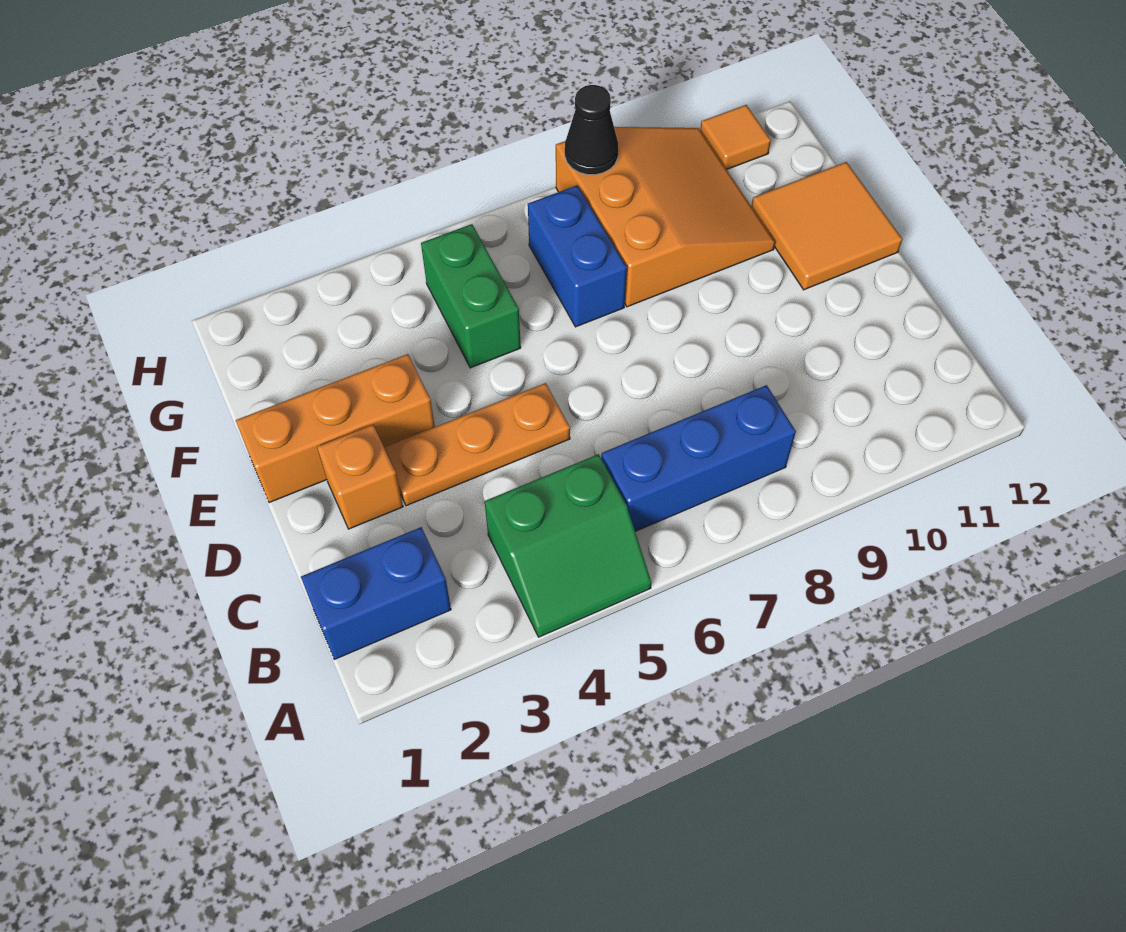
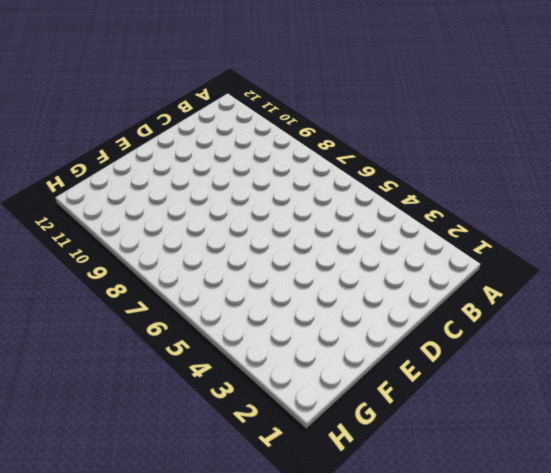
none -> green 2x2 slope [485,454,652,637]
none -> blue 1x2 brick [301,527,451,659]
none -> blue 1x3 brick [601,385,796,531]

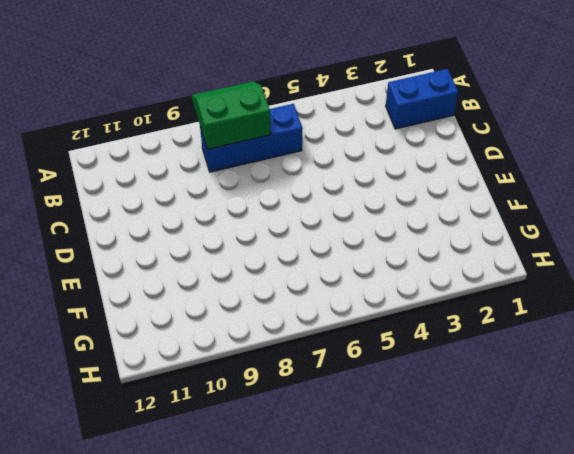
green 2x2 slope [192,81,271,149] -> green 2x2 slope moved to [485,454,652,637]
none -> orange 1x1 brick [317,425,403,529]
none -> orange 1x3 plate [384,383,570,506]
none -> orange 1x3 brick [236,354,435,503]

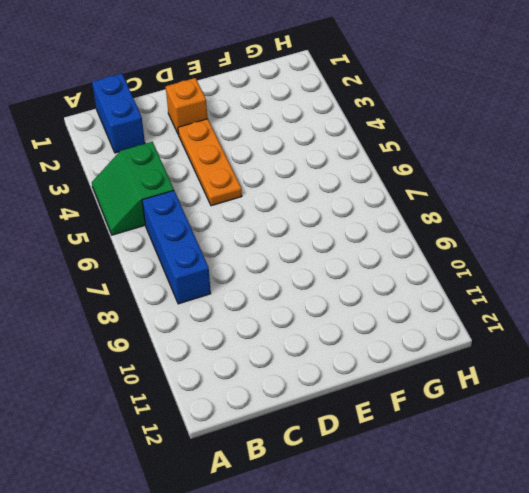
none -> orange 1x3 brick [236,354,435,503]
none -> orange 2x2 tile [751,162,902,290]
none -> green 1x2 brick [421,224,521,368]

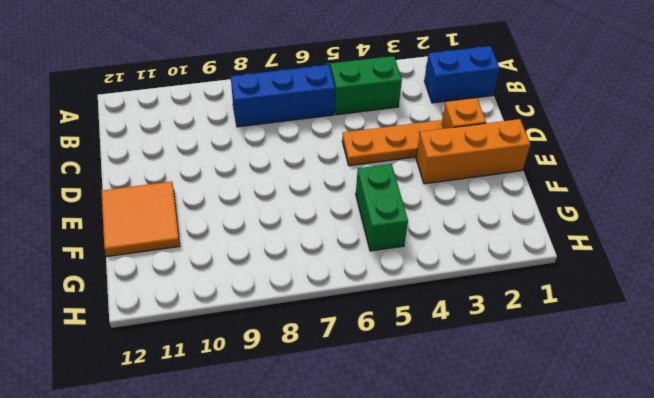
none -> blue 1x2 brick [528,186,627,327]
none -> orange 3x3 slope [556,127,775,307]
none -> orange 1x1 tile [700,105,771,170]

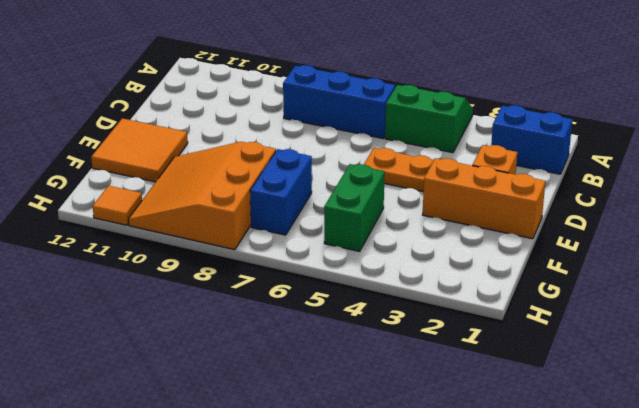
none -> black 1x1 cone [565,85,618,175]

